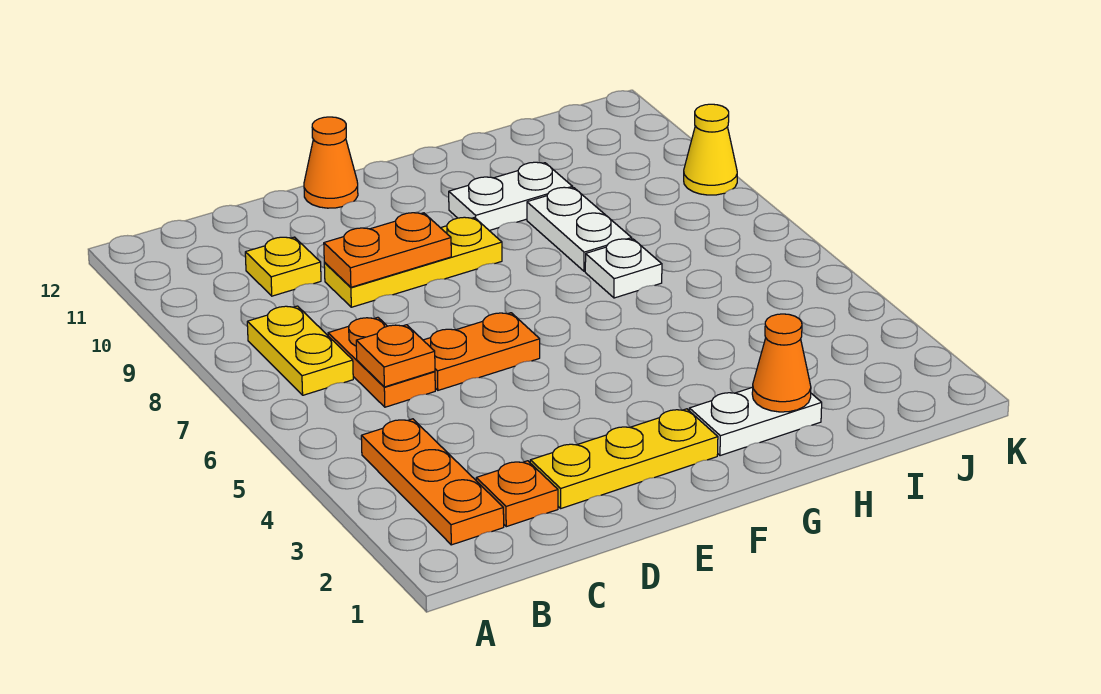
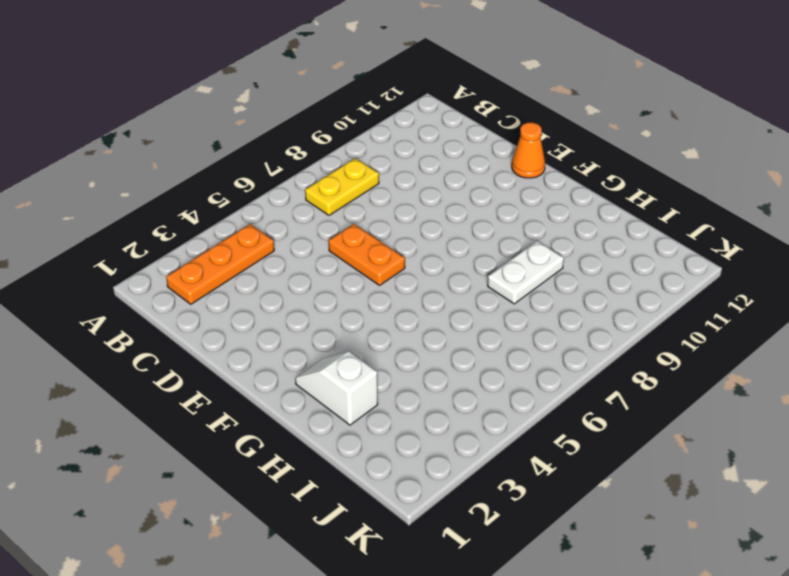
white 1x2 slope [295,351,378,425] -> white 1x2 plate [689,387,822,456]
none -> orange 1x1 plate [476,461,558,527]
none -> orange 1x2 plate [328,317,435,407]
none -> yellow 1x1 plate [245,237,321,296]

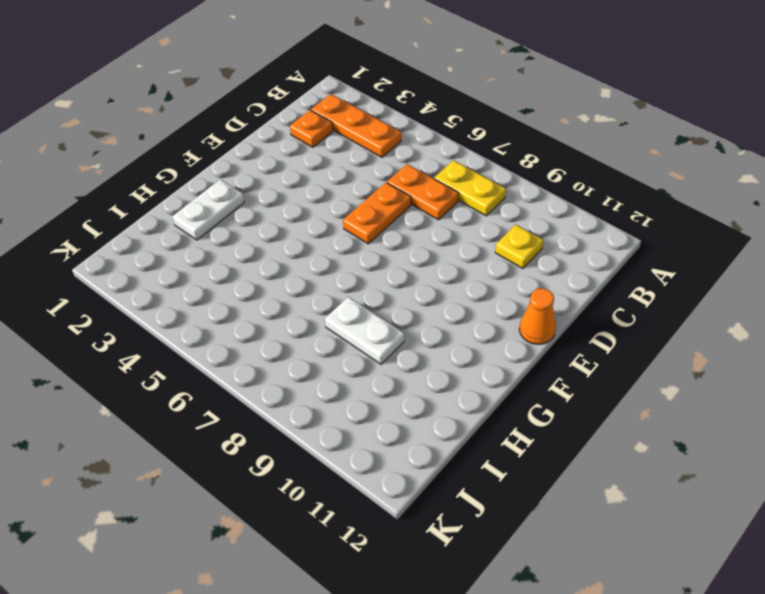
none -> yellow 1x3 plate [530,409,718,508]
none -> yellow 1x3 plate [324,217,502,307]
none -> white 1x2 plate [449,162,573,230]

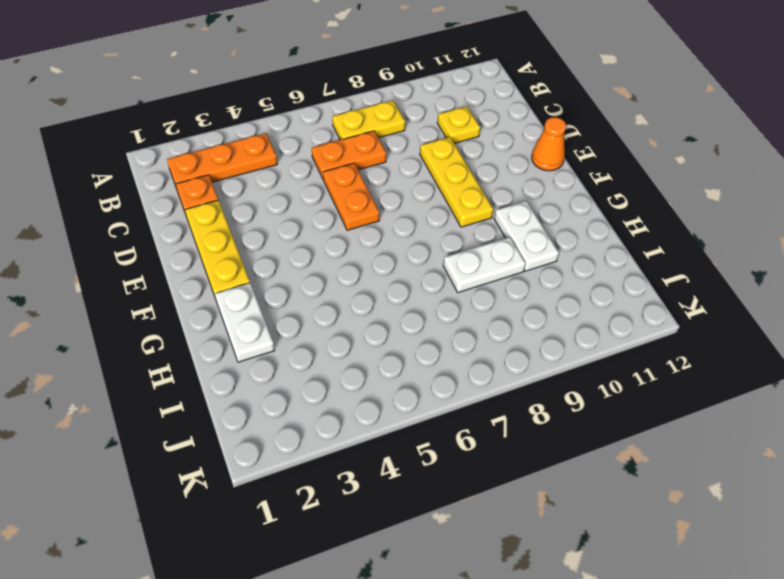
none -> white 1x1 plate [585,239,662,298]
none -> yellow 1x1 cone [684,104,737,195]
none -> orange 1x1 plate [356,325,435,387]

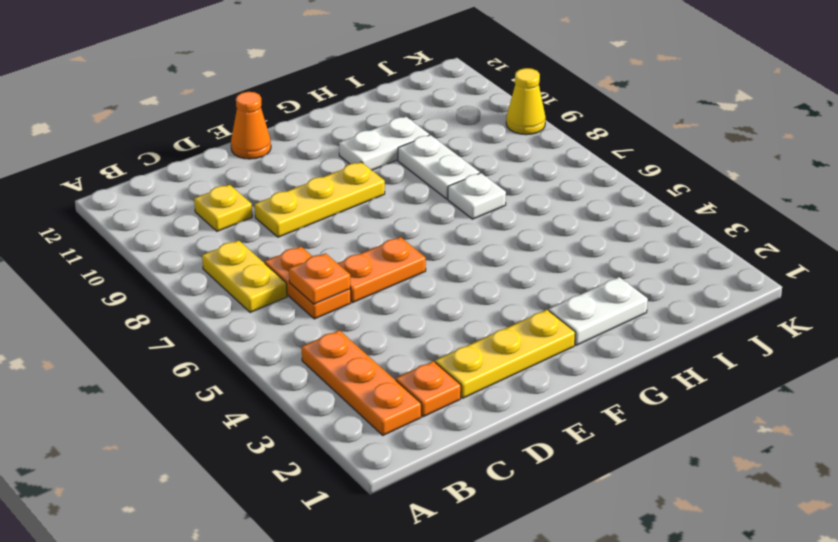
none -> orange 1x2 plate [324,213,451,287]
none -> orange 1x1 cone [752,314,811,412]

